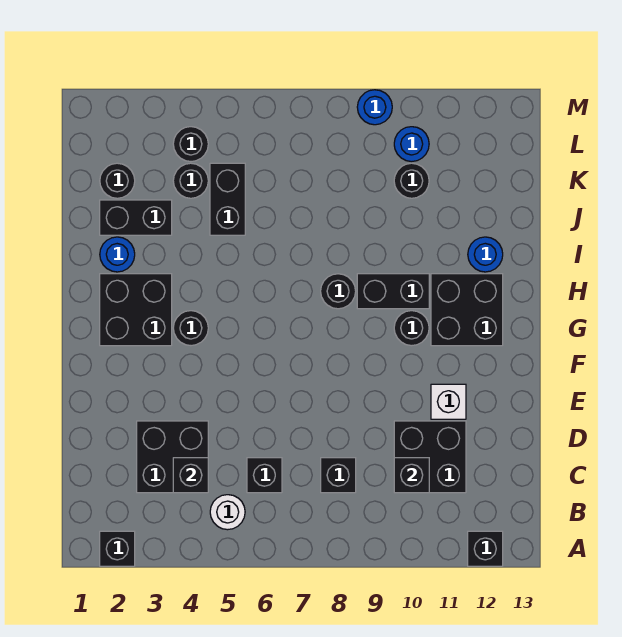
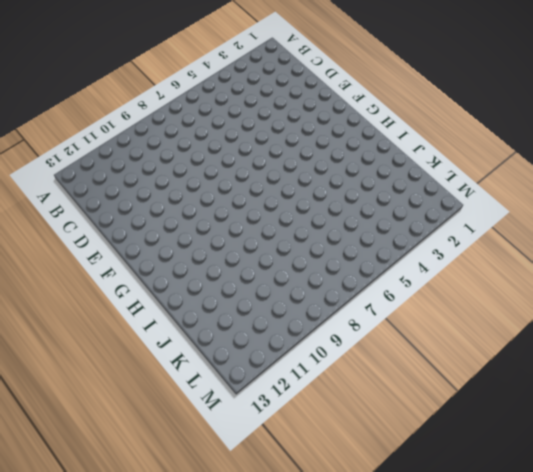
none -> black 1x1 brick [100,531,135,566]
none -> black 1x1 brick [468,531,503,566]
none -> white 1x1 round brick [210,495,245,530]

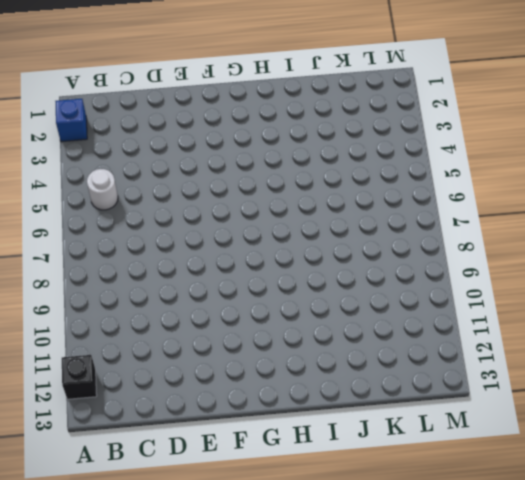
blue 1x1 brick [55,99,87,142] -> black 1x1 brick [100,531,135,566]
none -> black 2x2 brick [137,421,208,493]
none -> black 1x1 brick [247,458,282,493]
none -> black 1x1 brick [321,458,356,493]

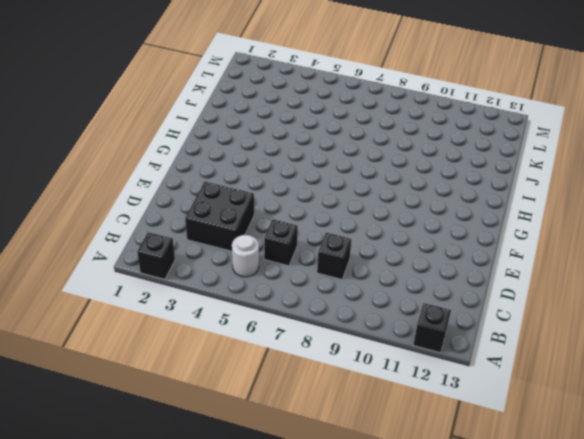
none -> black 2x2 brick [394,421,466,493]
none -> white 1x1 brick [431,384,466,419]
none -> black 2x2 brick [100,274,172,346]

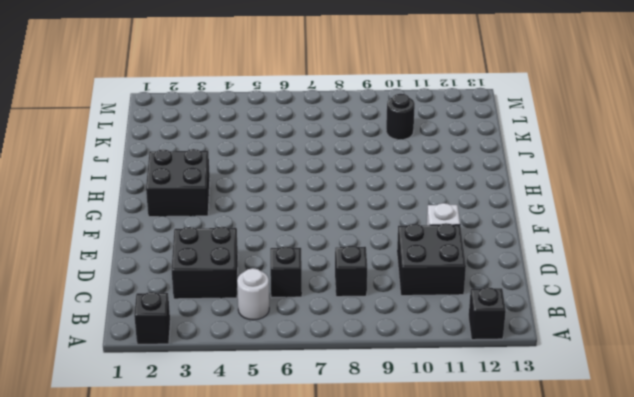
none -> black 1x1 round brick [173,311,208,346]
none -> black 1x1 round brick [394,311,429,346]
none -> black 2x2 brick [431,274,503,346]

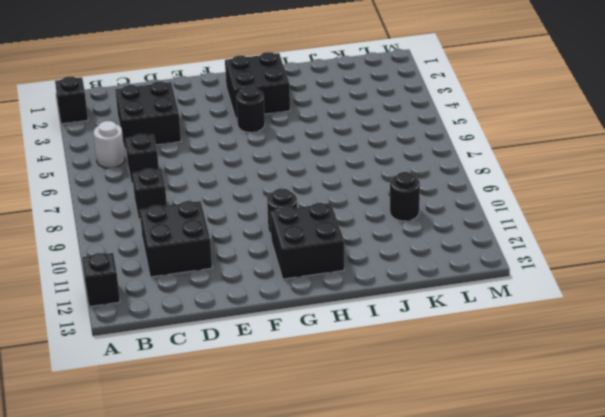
none -> white 1x1 brick [431,384,466,419]
none -> black 1x1 round brick [321,274,356,309]
none -> black 1x2 brick [357,274,429,309]

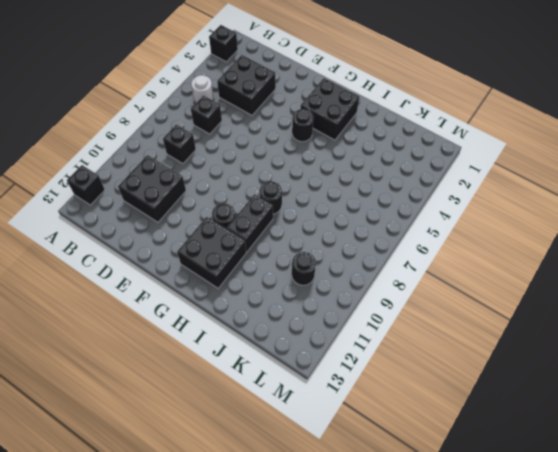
none -> white 1x1 brick [431,384,466,419]
none -> blue 1x1 round brick [100,237,135,272]
none -> blue 1x1 round brick [468,237,503,272]

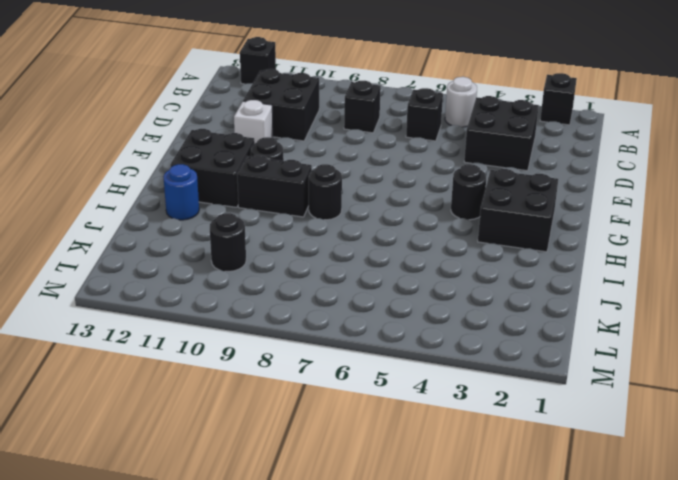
none -> blue 1x1 round brick [100,237,135,272]
none -> black 1x2 brick [100,200,172,235]
none -> black 1x2 brick [210,163,245,235]

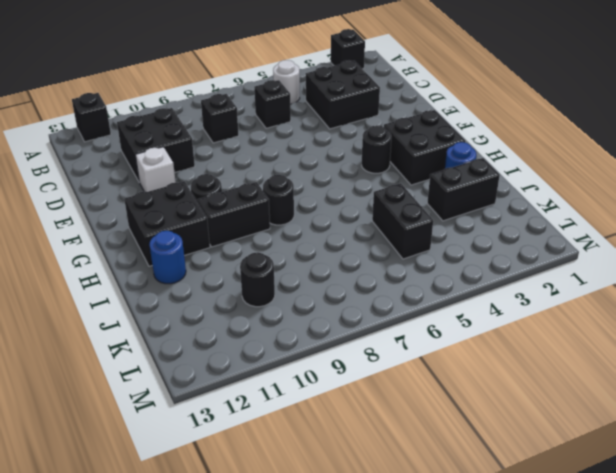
none -> black 1x1 round brick [100,163,135,198]
none -> black 1x1 round brick [173,163,208,198]
none -> black 1x1 round brick [173,127,208,162]

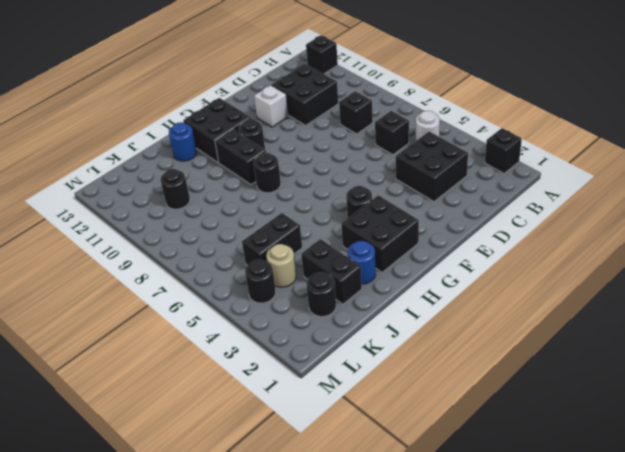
tan 1x1 round brick [266,244,296,287] -> black 1x1 round brick [173,163,208,198]
none -> blue 1x1 round brick [394,127,429,162]
none -> blue 1x1 round brick [357,90,392,125]
none -> black 1x1 brick [173,458,208,493]

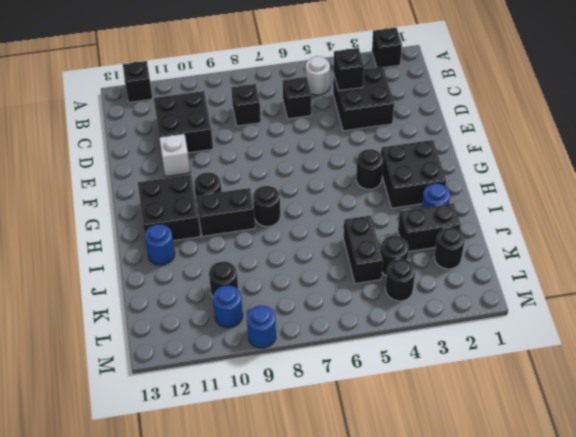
none -> black 1x1 brick [394,458,429,493]

